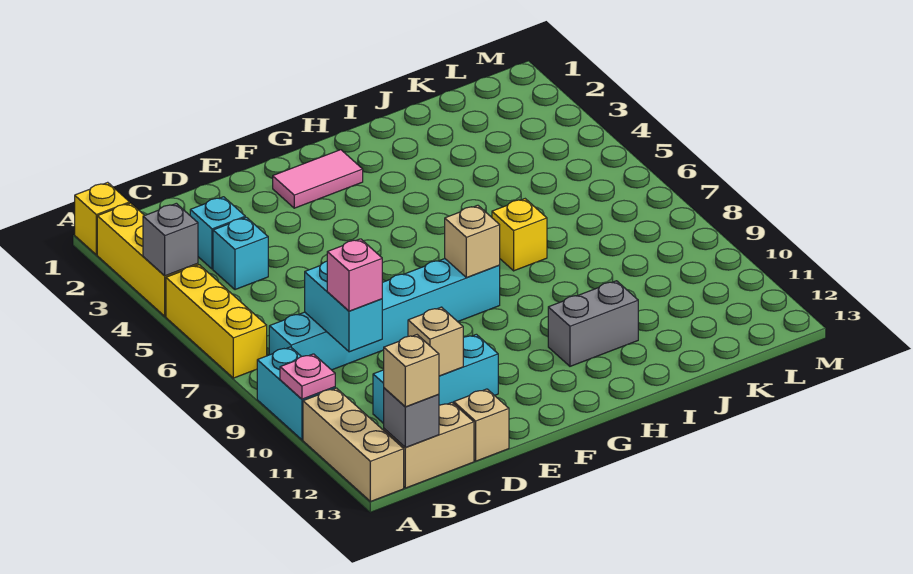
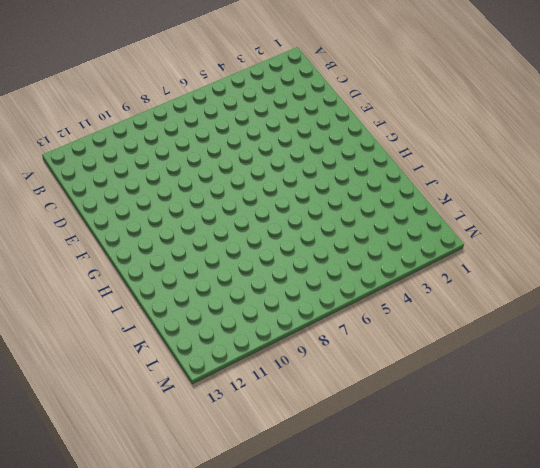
none -> yellow 1x1 brick [75,182,130,255]
none -> yellow 1x3 brick [97,203,198,316]
none -> yellow 1x3 brick [166,265,267,378]

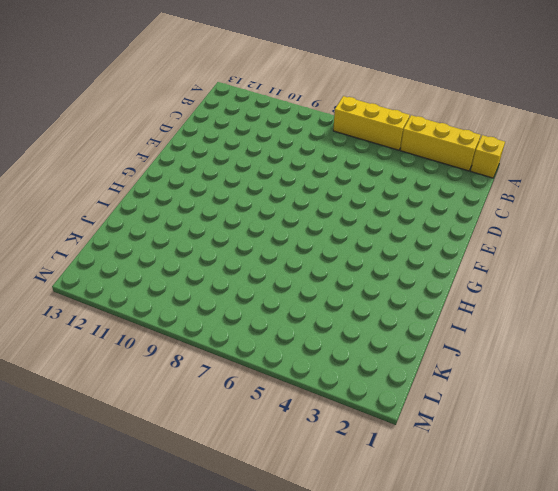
none -> cyan 1x2 brick [257,347,335,440]
none -> tan 1x3 brick [303,388,404,502]
none -> cyan 1x6 brick [269,259,500,370]

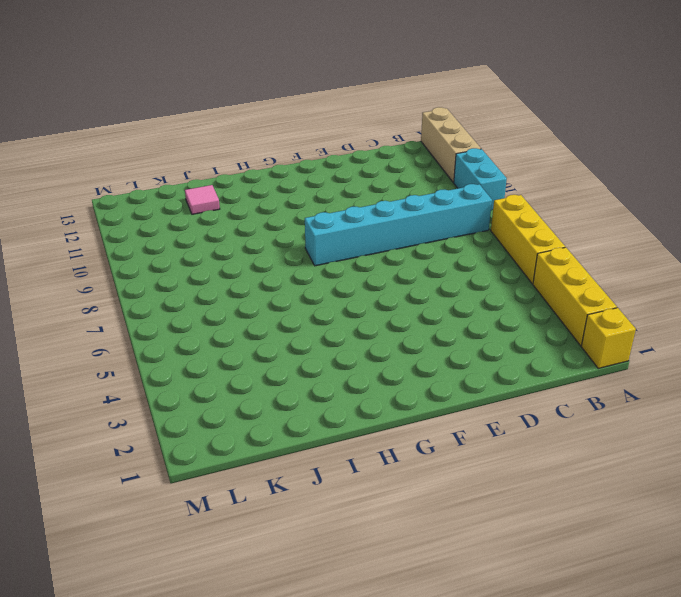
pink 1x1 tile [185,185,220,214] -> none
none -> tan 1x2 brick [384,403,474,488]
none -> cyan 1x1 brick [190,197,245,269]
none -> cyan 1x1 brick [213,217,268,290]

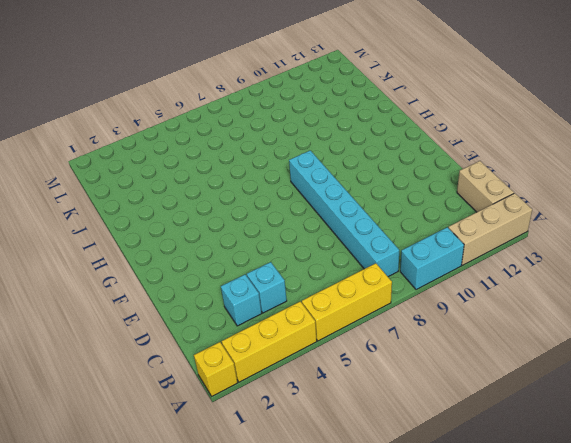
none -> cyan 1x3 brick [373,334,498,424]
none -> tan 1x1 brick [454,389,509,461]
none -> pink 1x2 tile [273,150,363,208]

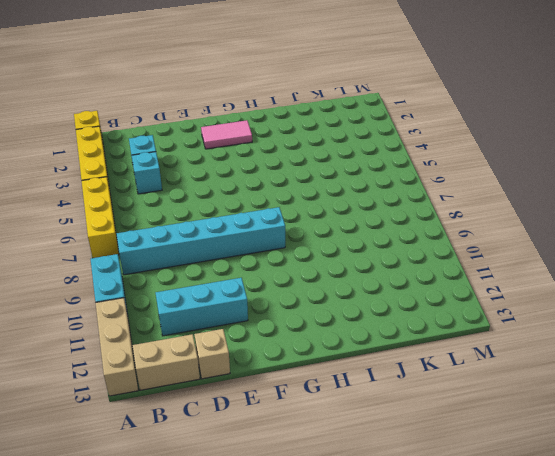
none -> grey 1x2 brick [548,281,638,366]
none -> yellow 1x1 brick [492,199,547,271]
none -> grey 1x1 brick [143,203,198,276]

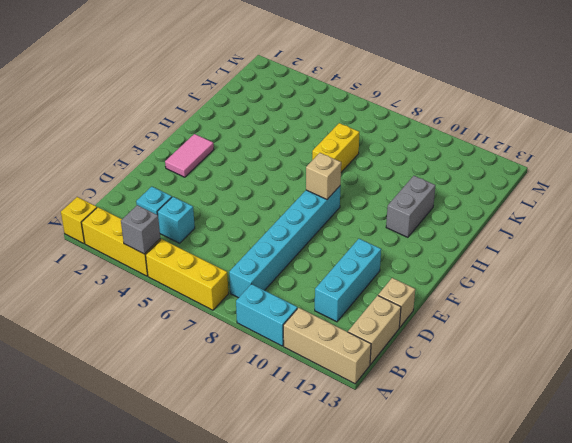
yellow 1x2 brick [312,123,359,172] -> yellow 1x1 brick [492,199,547,271]
none -> pink 1x1 plate [280,354,335,399]
none -> grey 1x1 brick [384,388,439,447]
none -> cyan 1x2 brick [305,261,382,352]

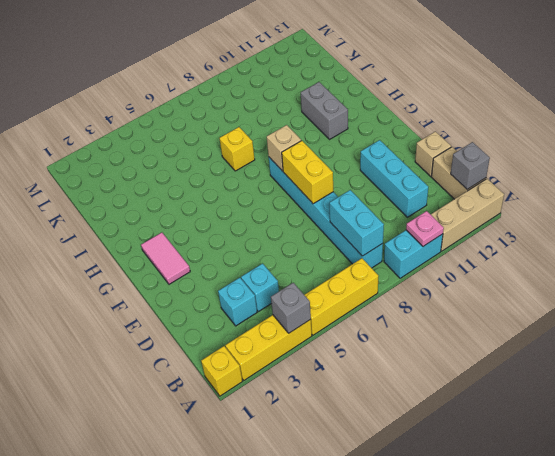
cyan 1x2 brick [329,190,384,256] -> cyan 1x2 brick turned to [305,261,382,352]
yellow 1x2 brick [282,141,333,204] -> none
none -> tan 1x1 brick [408,307,463,376]
none -> tan 1x1 brick [384,335,439,407]
none -> pink 1x1 brick [327,239,382,311]

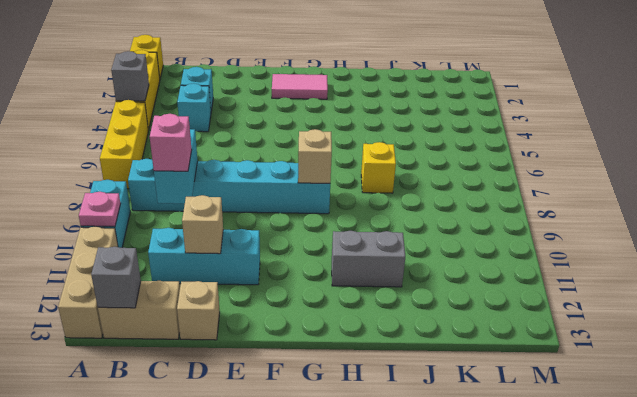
none -> tan 1x1 brick [384,335,439,407]

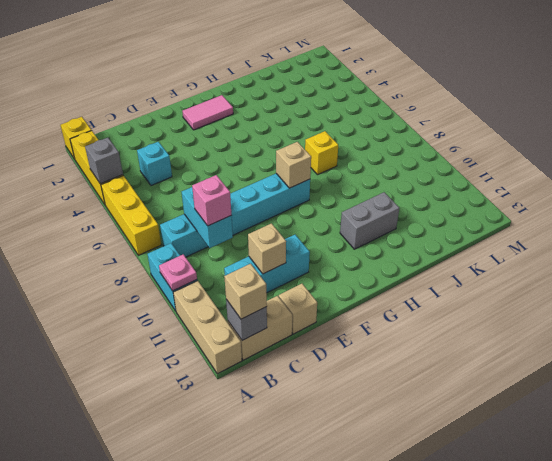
none -> cyan 1x1 brick [190,197,245,269]

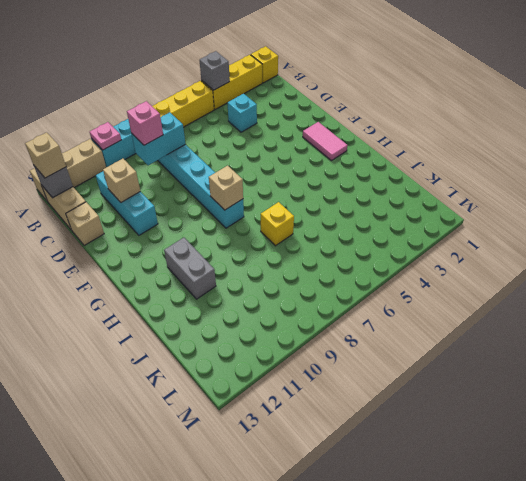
none -> cyan 1x1 brick [190,197,245,269]

